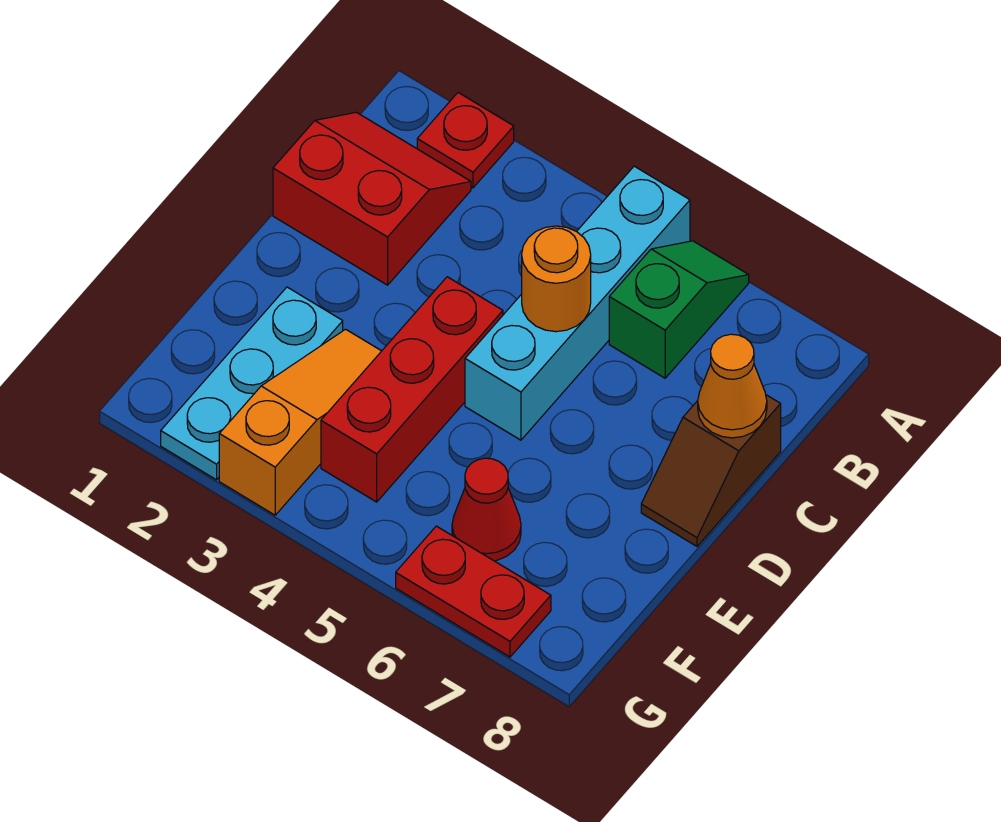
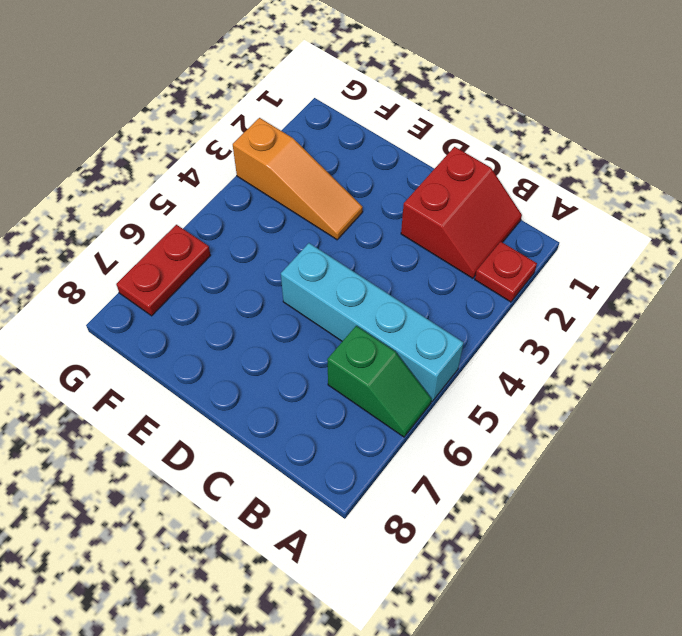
none -> brown 1x2 slope [641,395,781,546]
none -> red 1x3 brick [321,277,503,502]
none -> cyan 1x3 plate [161,287,343,480]

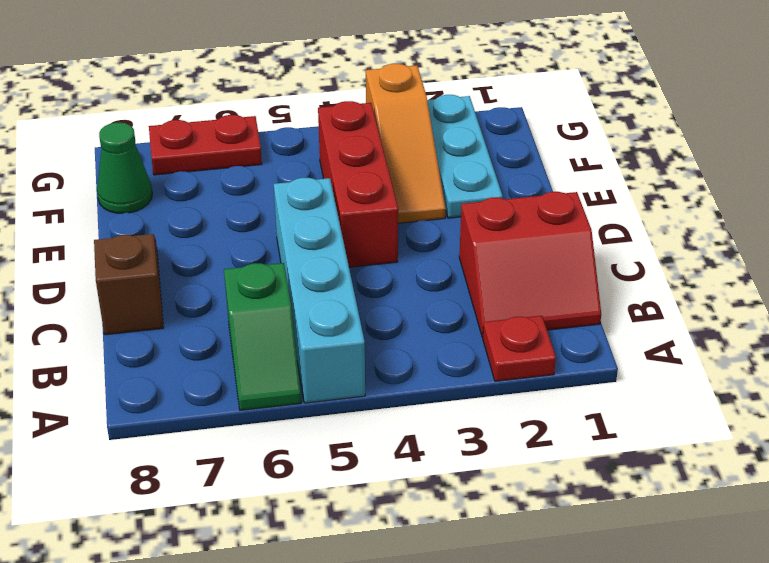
green 1x1 cone [97,123,152,213] -> none
none -> red 1x1 cone [452,458,521,561]
none -> orange 1x1 round brick [522,226,591,332]
none -> orange 1x1 cone [698,334,767,438]

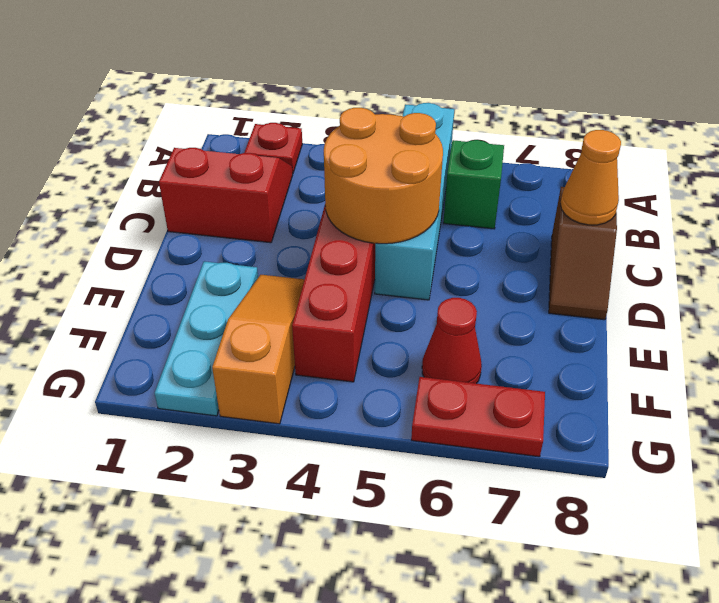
orange 2x2 round brick [324,108,443,244] -> orange 1x1 round brick [522,226,591,332]

